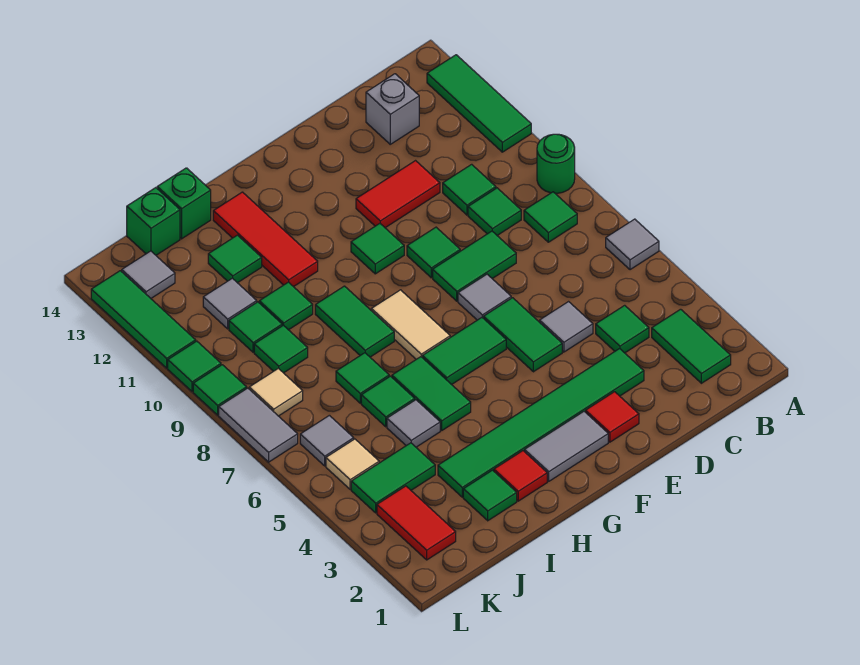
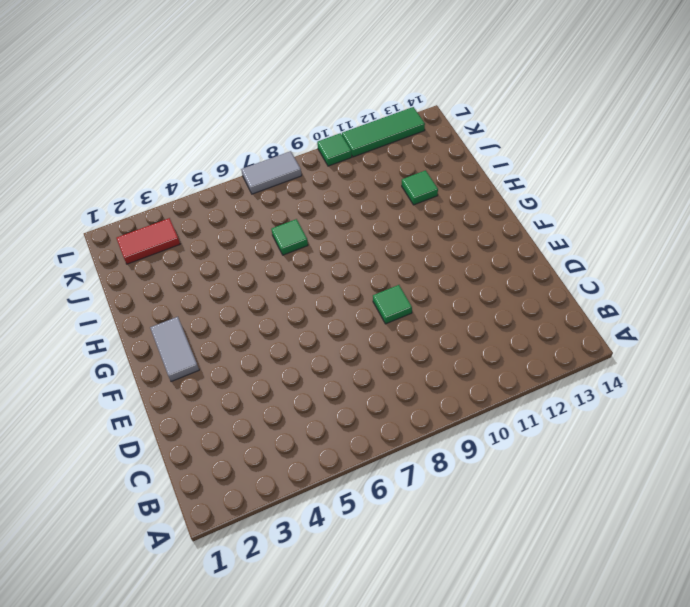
none -> grey 1x1 tile [606,219,659,270]
none -> green 1x1 round brick [537,134,575,193]
none -> green 1x3 tile [427,55,531,152]
none -> green 1x2 tile [652,309,731,383]

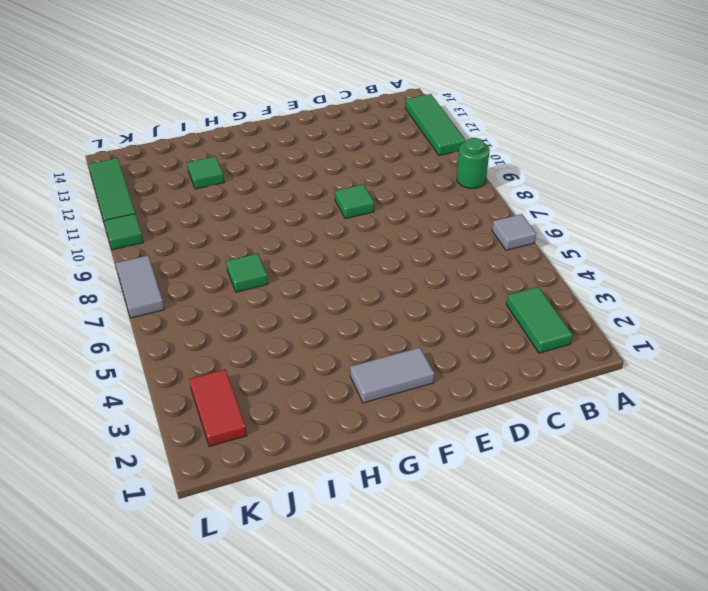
none -> green 1x1 tile [524,192,577,242]
none -> green 1x1 tile [596,305,649,353]
none -> green 1x1 tile [468,188,521,235]
none -> green 1x1 tile [443,164,496,215]

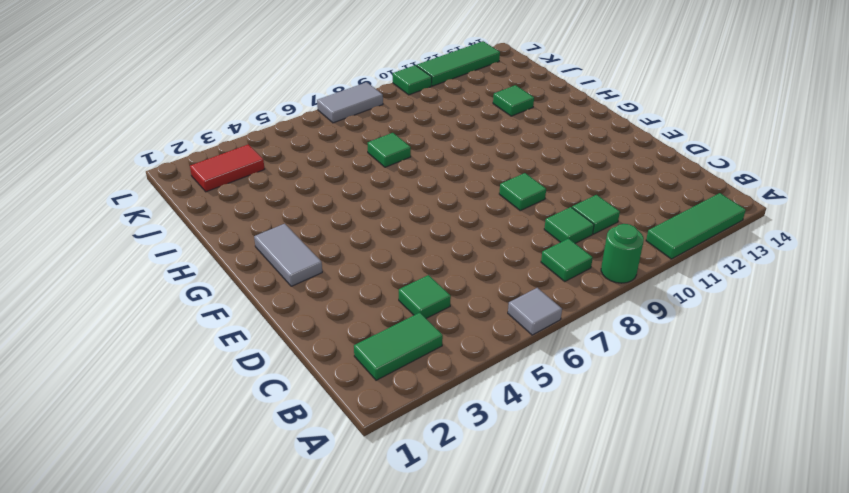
none -> grey 1x1 brick [366,74,419,144]
none -> green 1x6 tile [438,349,644,497]
none -> grey 1x1 tile [540,302,593,352]
none -> green 1x2 tile [433,231,516,301]

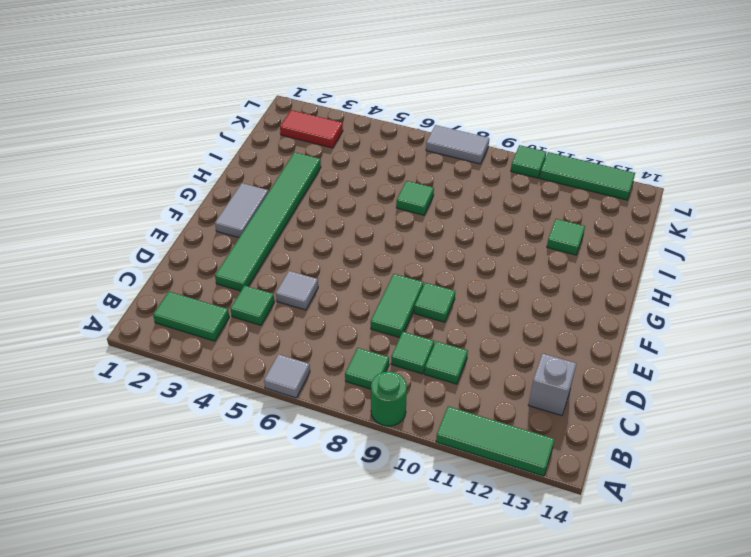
none -> red 1x2 tile [356,161,440,228]
none -> red 1x1 tile [586,392,639,442]
none -> green 1x2 tile [484,298,562,372]
none -> grey 1x1 tile [458,274,511,320]

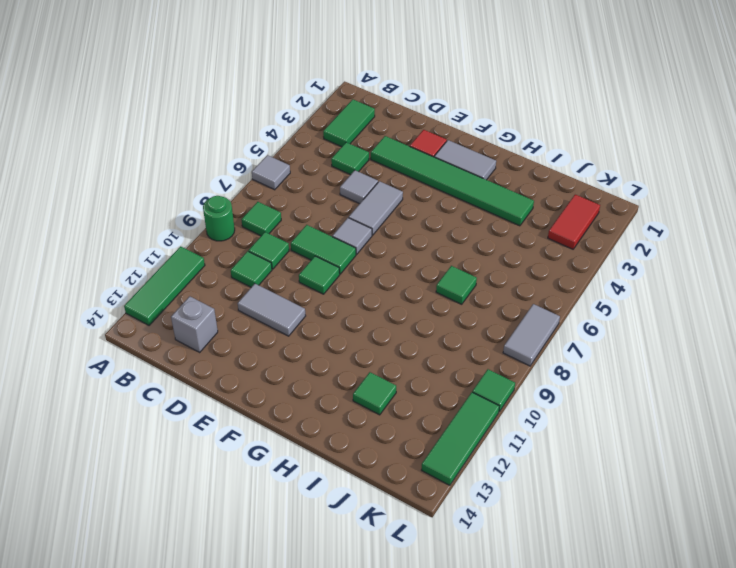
grey 1x2 tile [238,284,306,336] -> red 1x2 tile [356,161,440,228]
grey 1x2 tile [349,181,403,235] -> green 1x2 tile [484,298,562,372]
none -> green 1x2 tile [422,318,506,385]
none -> green 1x1 tile [351,224,404,274]
none -> tan 1x2 tile [371,290,450,359]
none -> red 1x1 tile [494,451,547,501]

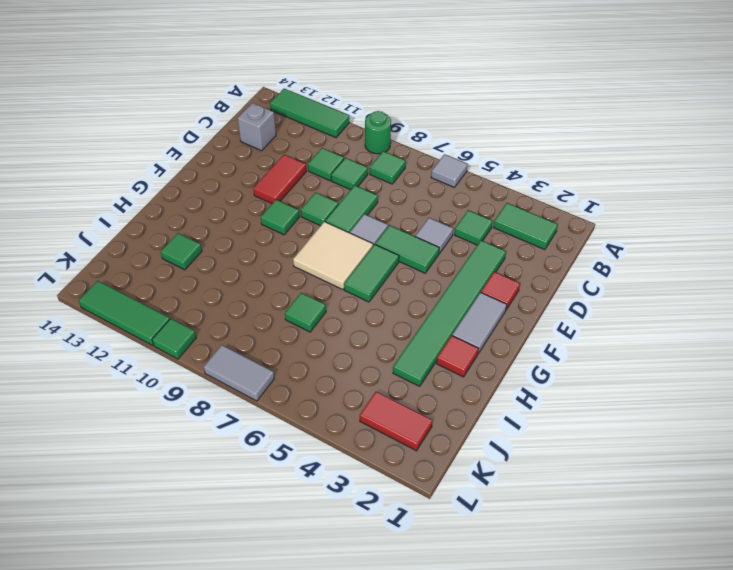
tan 2x2 tile [293,222,373,290] -> tan 1x2 tile [371,290,450,359]
none -> green 1x2 tile [392,357,471,430]
none -> green 1x2 tile [315,286,394,357]
none -> red 1x3 tile [213,192,318,287]
none -> green 1x1 tile [463,470,517,521]

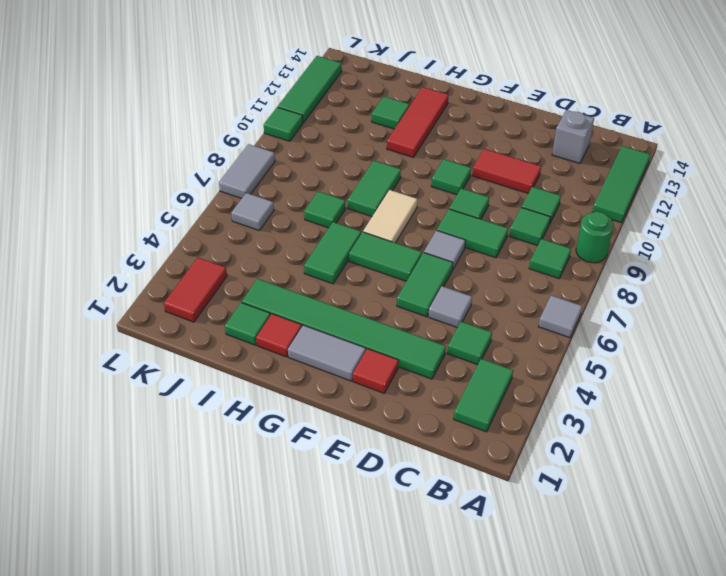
none -> grey 1x1 tile [387,400,440,447]
none -> green 1x1 tile [361,376,415,427]
none -> green 1x1 tile [259,282,313,330]
none -> green 1x1 brick [157,168,211,239]

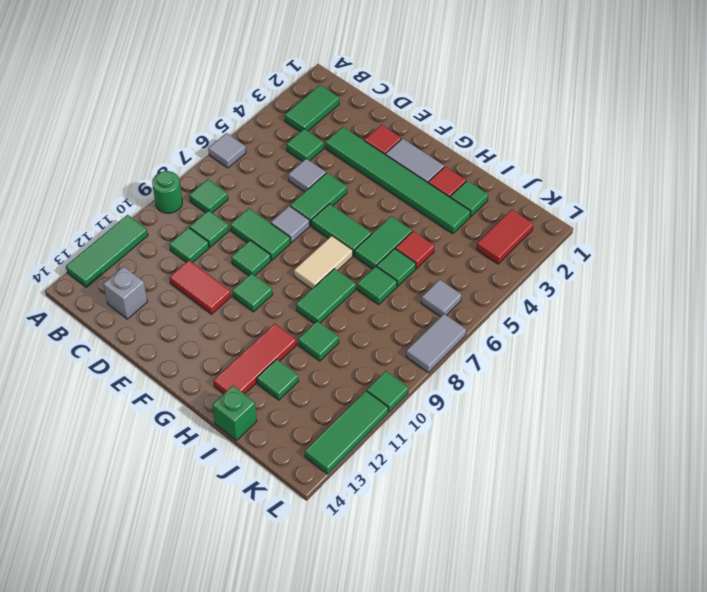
red 1x1 tile [395,231,434,269] -> grey 1x1 tile [387,400,440,447]
none -> green 1x2 tile [351,443,435,513]
none -> green 1x1 tile [254,325,308,373]
none -> green 1x1 tile [229,302,282,352]
none -> grey 1x1 tile [203,278,257,329]

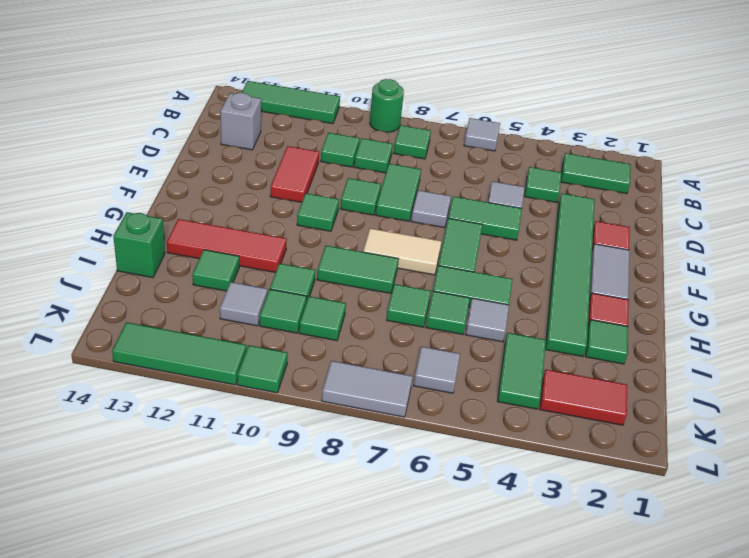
none -> green 1x1 brick [127,188,180,255]
none -> tan 1x1 tile [326,439,379,490]
none -> tan 1x1 tile [249,368,303,416]
none -> grey 1x1 tile [122,251,175,298]

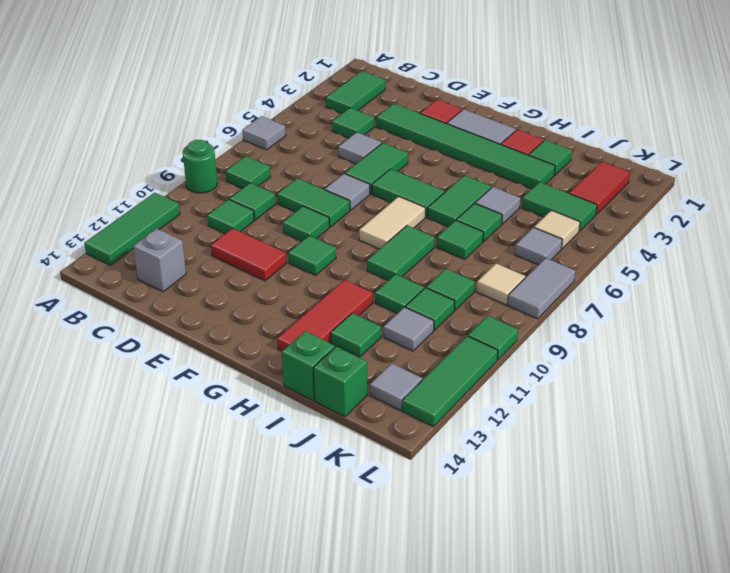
none -> green 1x1 tile [193,365,247,415]

